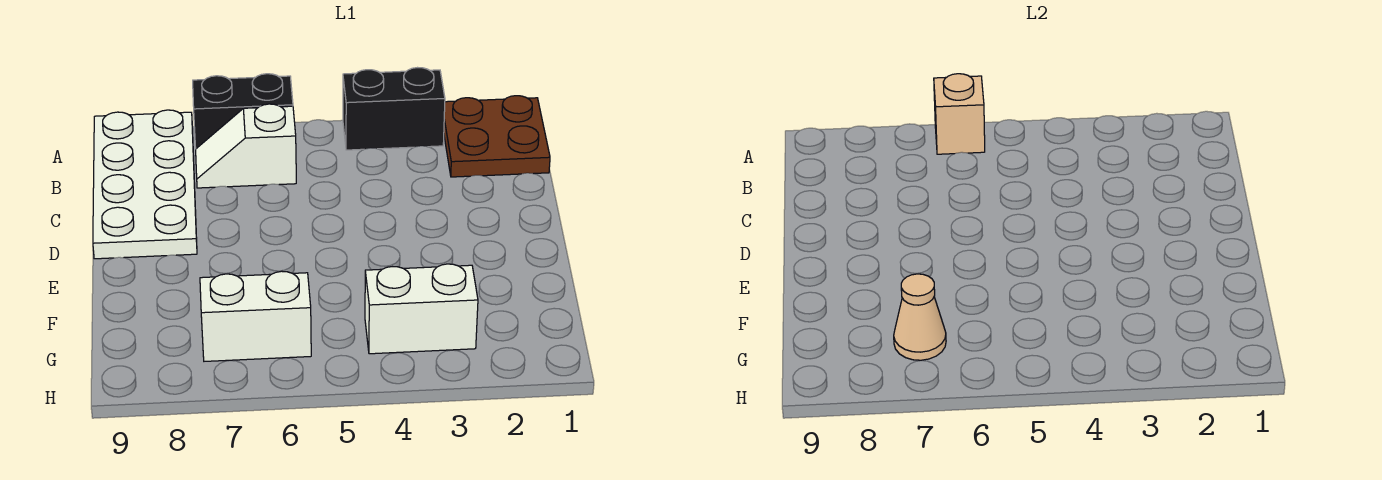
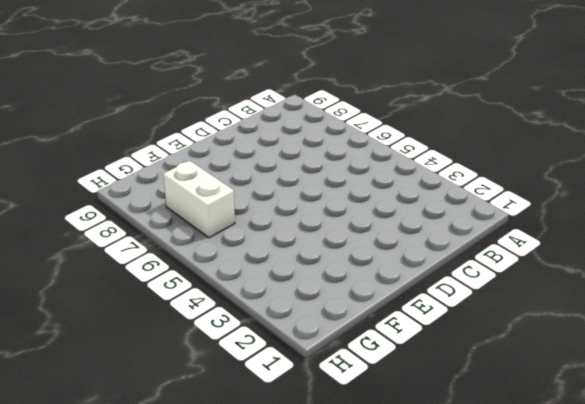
none -> brown 2x2 plate [444,96,550,177]
none -> black 1x2 brick [343,68,445,150]

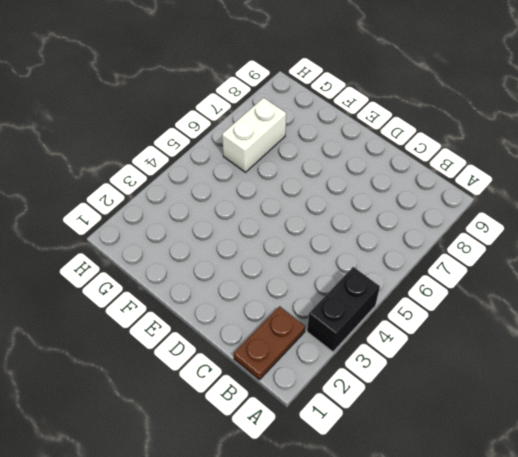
brown 1x2 plate [234,306,305,380] -> brown 2x2 plate [444,96,550,177]
none -> black 1x2 brick [193,74,293,149]
none -> white 2x4 plate [93,110,197,259]

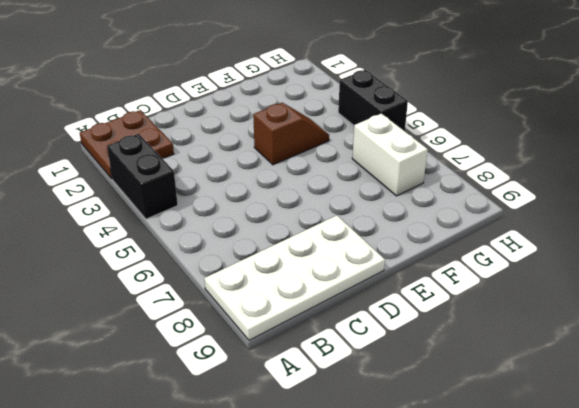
brown 1x2 slope [253,103,329,165] -> none
black 1x2 brick [338,70,408,131] -> black 1x2 brick moved to [193,74,293,149]
none -> white 1x2 slope [196,104,296,188]
none -> white 1x2 brick [365,264,478,354]

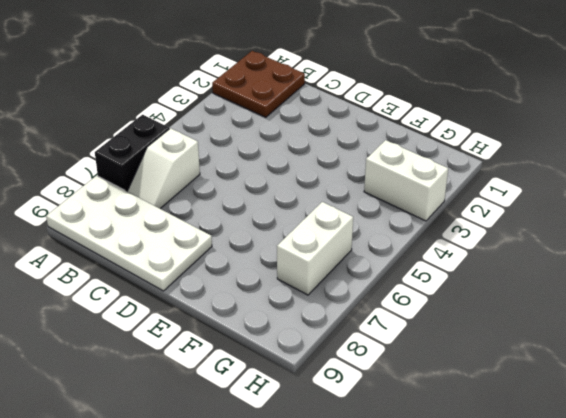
white 1x2 brick [364,140,448,221] -> white 1x2 brick turned to [365,264,478,354]
none -> black 1x2 brick [343,68,445,150]
none -> tan 1x1 brick [934,74,985,154]

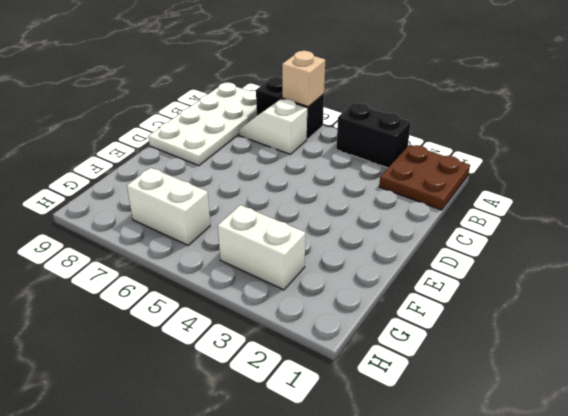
none -> tan 1x1 cone [894,274,946,360]

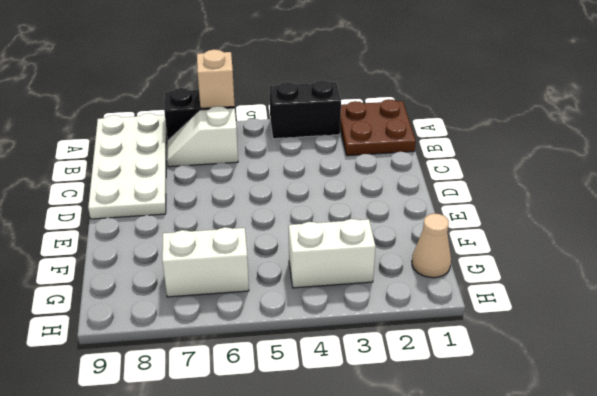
tan 1x1 cone [412,213,451,278] -> tan 1x1 cone moved to [894,274,946,360]

